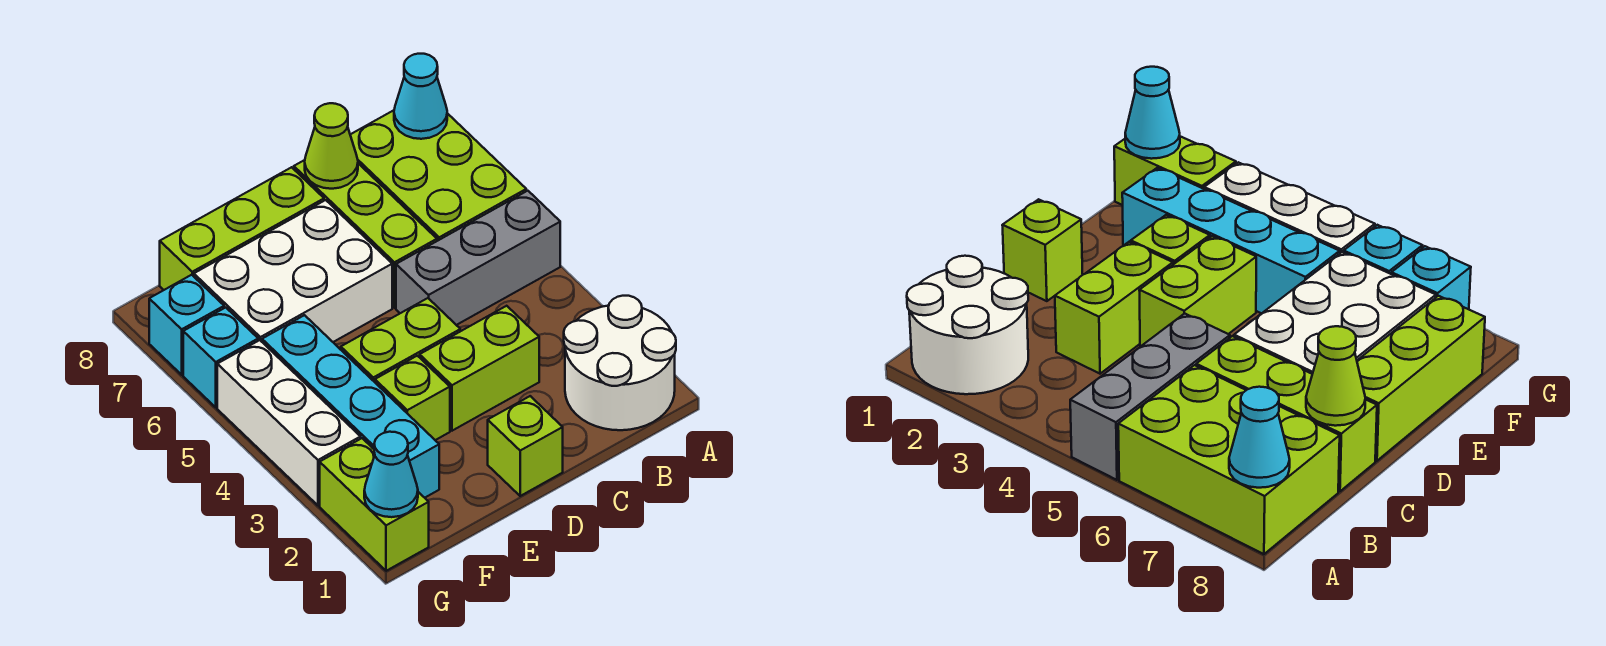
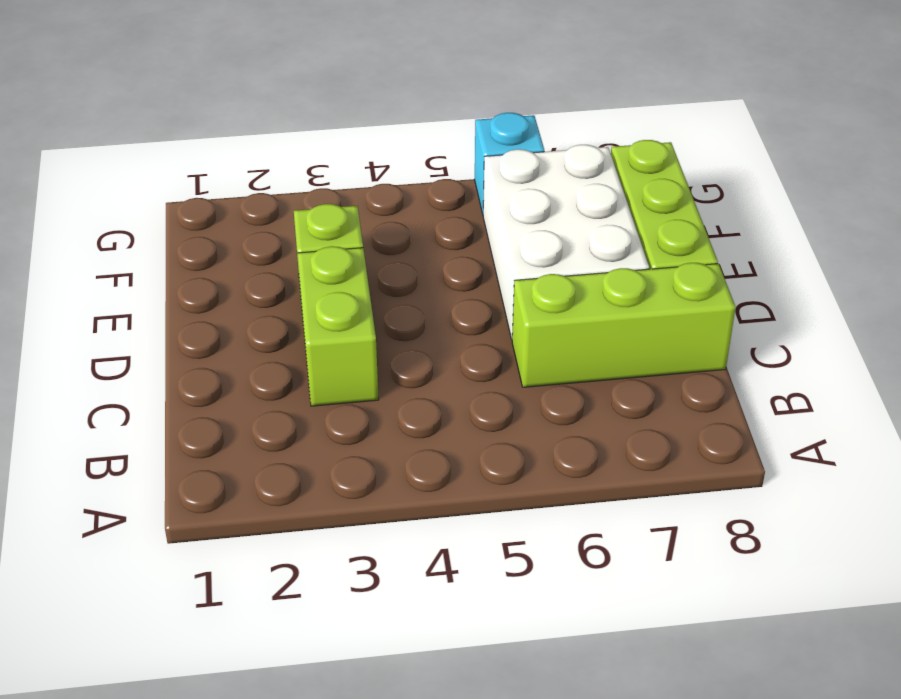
none -> white 2x2 round brick [564,296,676,430]
none -> grey 1x3 brick [396,191,560,325]
none -> lime 2x3 brick [350,110,526,241]

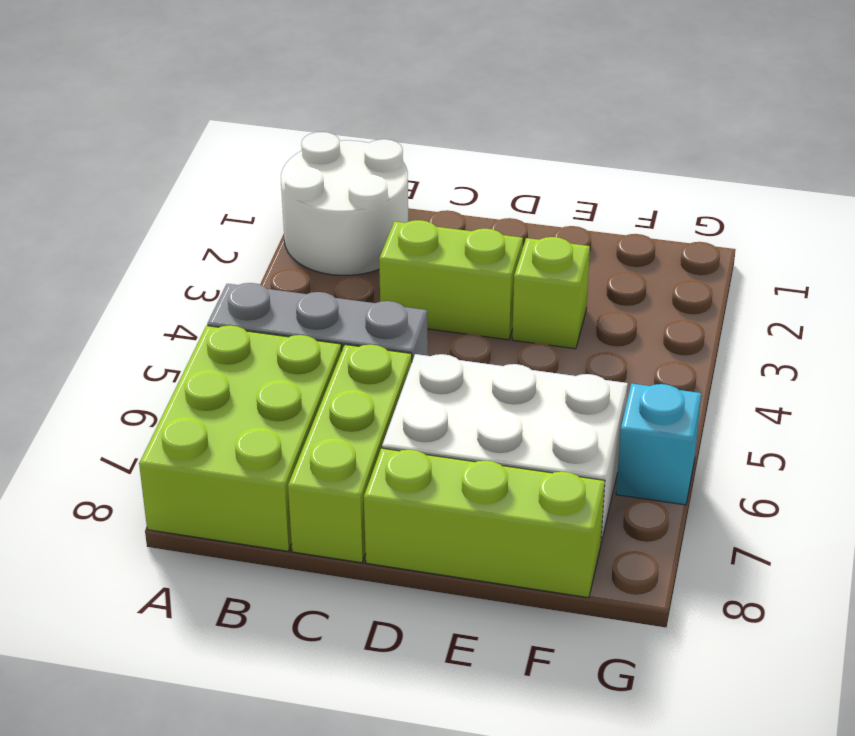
none -> lime 1x1 brick [488,396,563,496]
none -> lime 1x2 brick [341,298,460,382]
none -> cyan 1x4 brick [262,315,439,498]

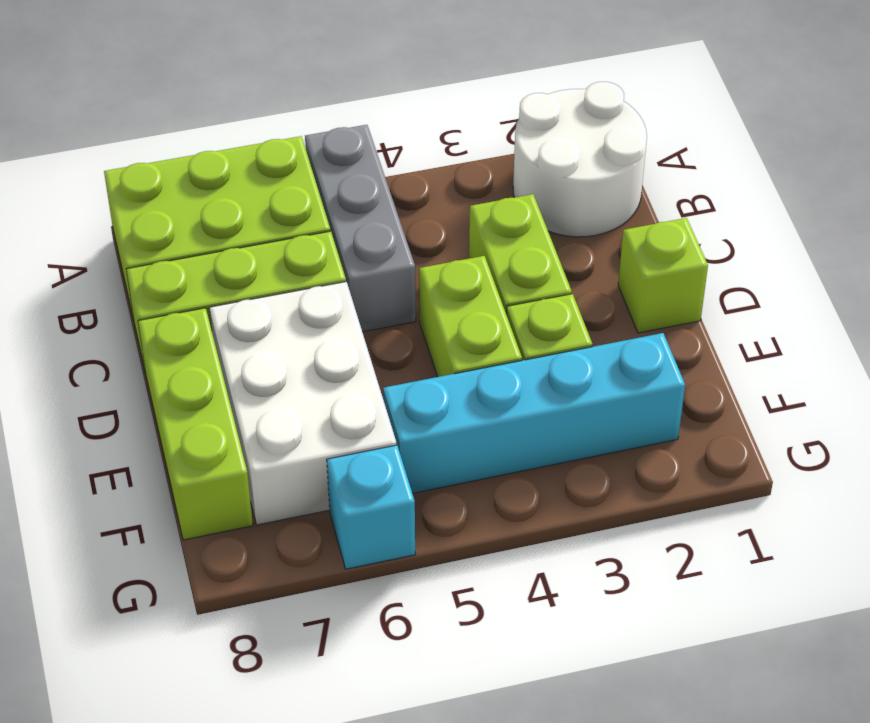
none -> lime 1x2 brick [320,438,429,571]
none -> white 1x3 brick [217,340,361,505]
none -> cyan 1x1 brick [149,275,224,375]

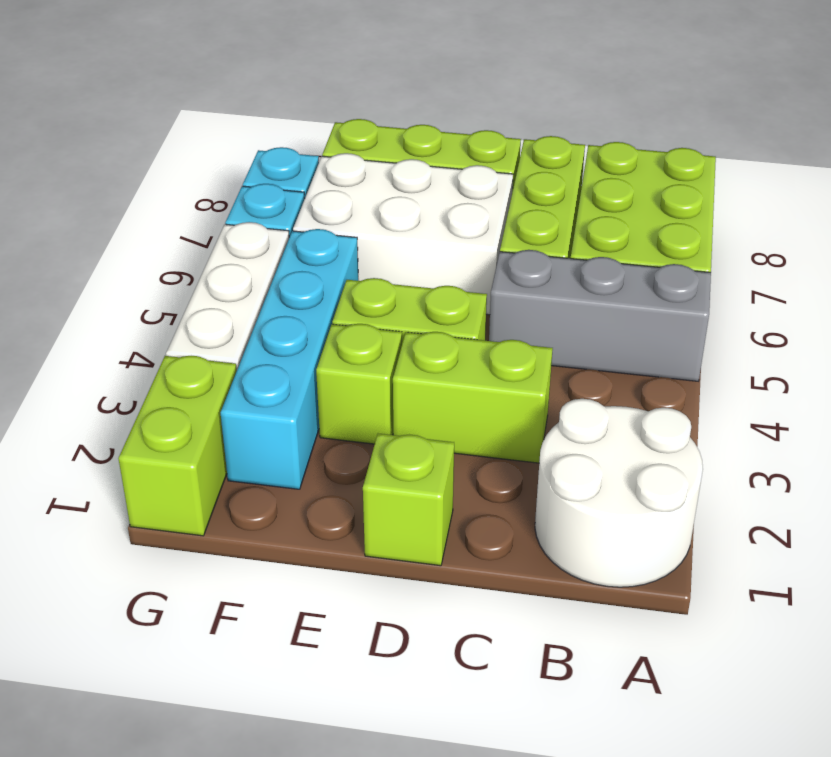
none -> cyan 1x1 cone [394,54,447,139]
none -> lime 1x1 cone [305,103,358,189]
none -> cyan 1x1 cone [364,432,418,517]

